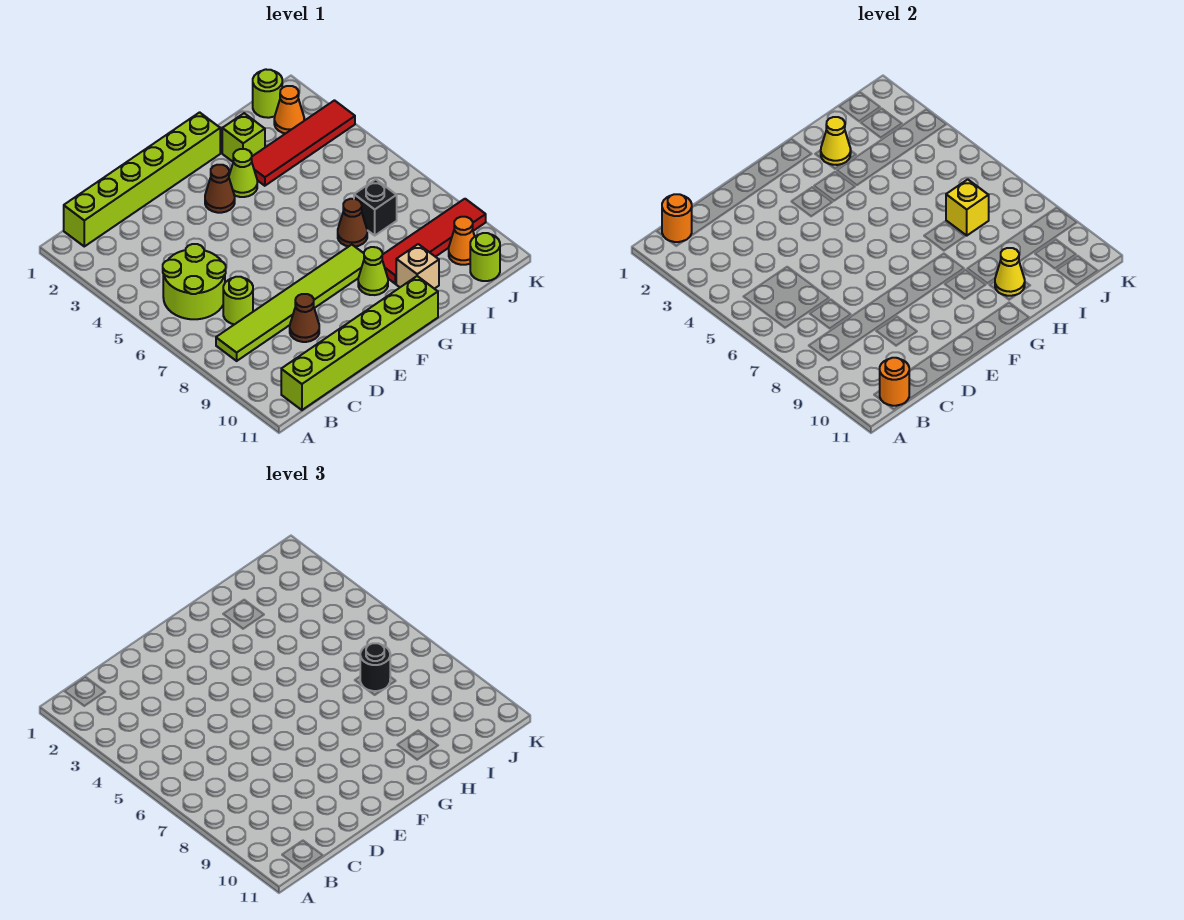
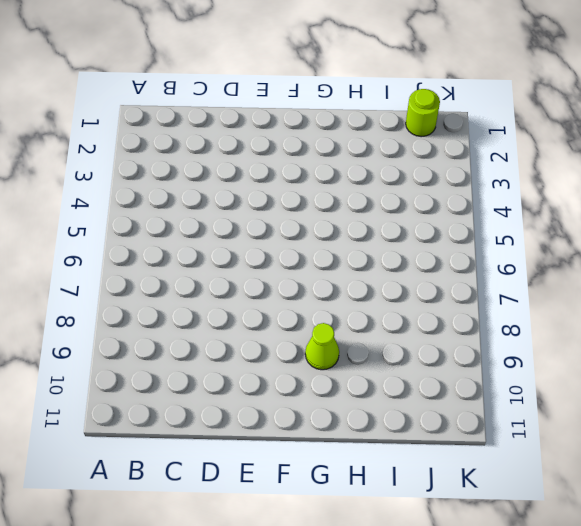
none -> lime 1x6 brick [64,112,220,246]
none -> lime 2x2 round brick [163,244,226,319]
none -> lime 1x6 tile [216,245,364,361]

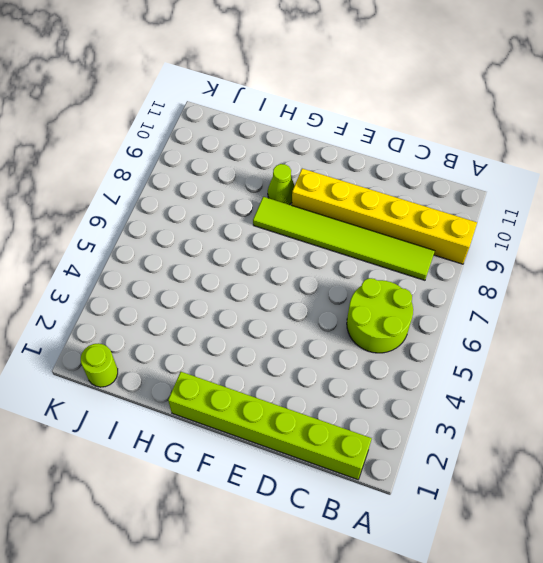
yellow 1x6 brick [292,169,477,264] -> brown 1x1 cone [290,294,319,342]
none -> lime 1x6 brick [281,276,438,410]
none -> lime 1x1 round brick [223,277,253,324]
none -> brown 1x1 cone [205,165,235,213]

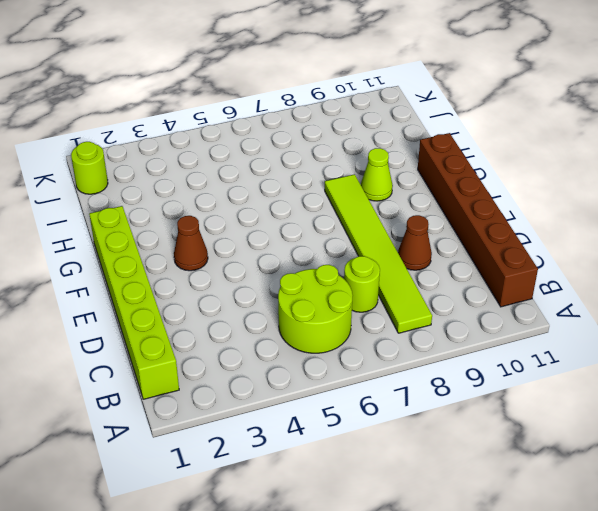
brown 1x6 brick [418,133,538,307] -> lime 1x6 brick [281,276,438,410]
none -> lime 1x1 cone [229,149,257,197]
none -> lime 1x1 brick [222,113,265,162]
none -> red 1x4 tile [252,100,355,186]

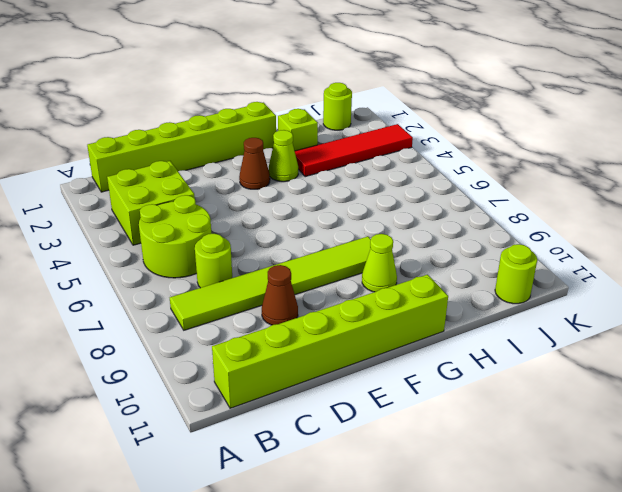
lime 2x2 brick [107,161,195,245] -> none
none -> brown 1x1 cone [338,199,367,247]
none -> red 1x4 tile [382,199,486,284]
none -> tan 1x1 brick [396,244,439,289]

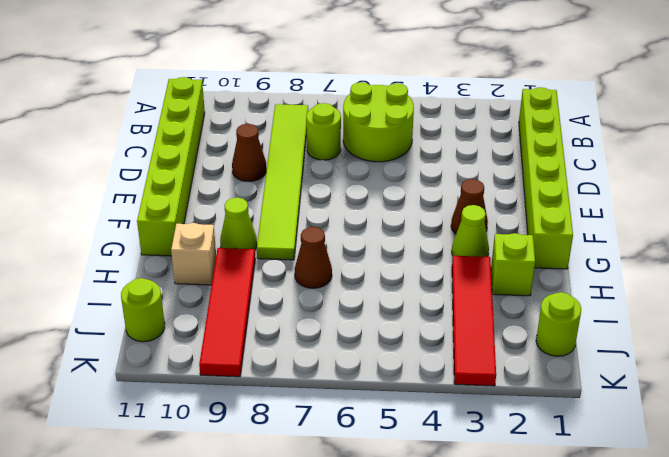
none -> black 1x1 brick [354,179,397,235]
none -> orange 1x1 cone [274,86,304,134]
none -> orange 1x1 cone [449,217,475,265]

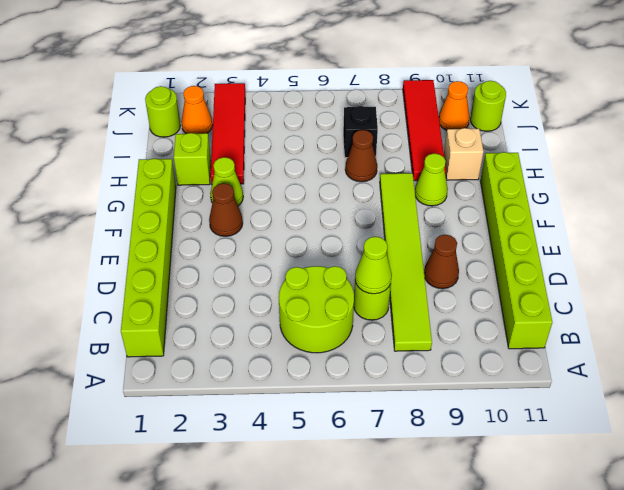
lime 1x1 cone [355,237,392,294] -> none
none -> orange 1x1 round brick [662,194,692,242]
none -> orange 1x1 round brick [880,358,909,406]
none -> yellow 1x1 cone [821,117,851,165]

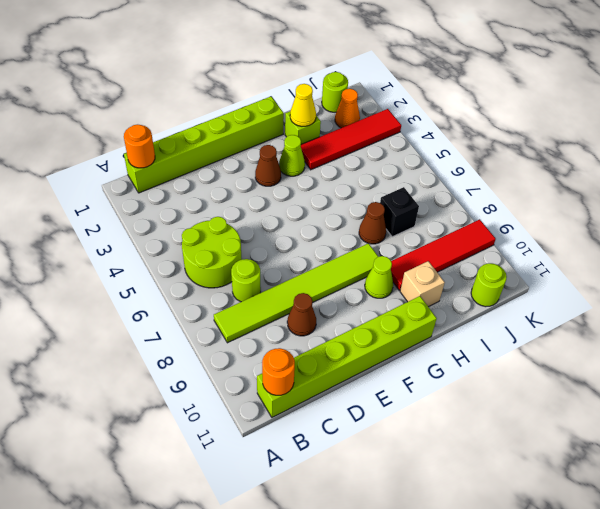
none -> orange 1x1 cone [449,217,475,265]
none -> yellow 1x1 cone [995,248,1025,296]
none -> yellow 1x1 brick [946,179,989,235]

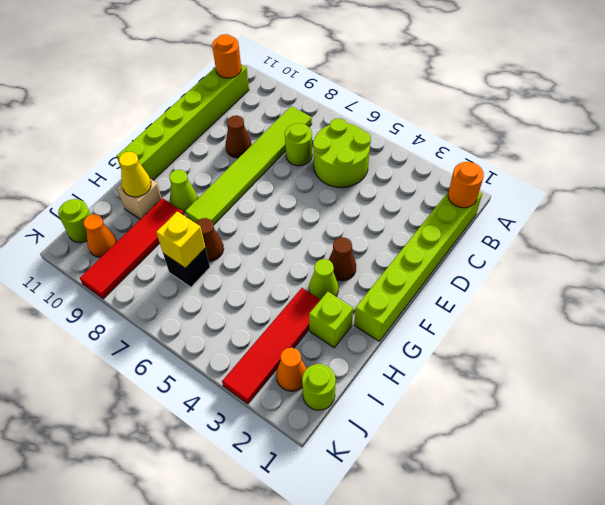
none -> yellow 1x1 cone [821,117,851,165]
none -> black 1x1 round brick [360,643,390,691]

